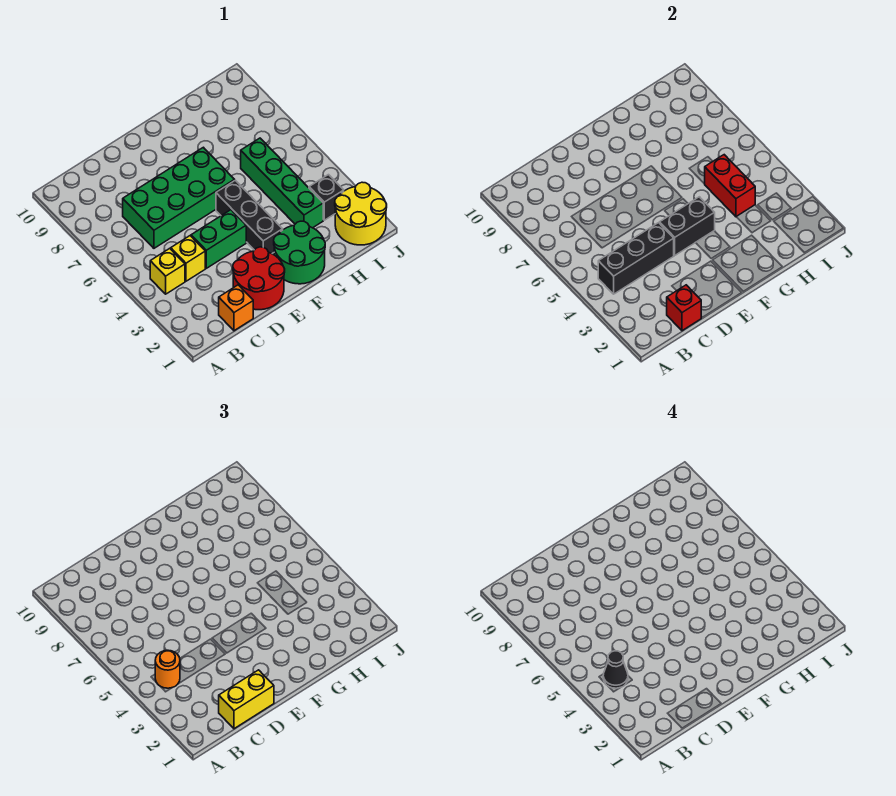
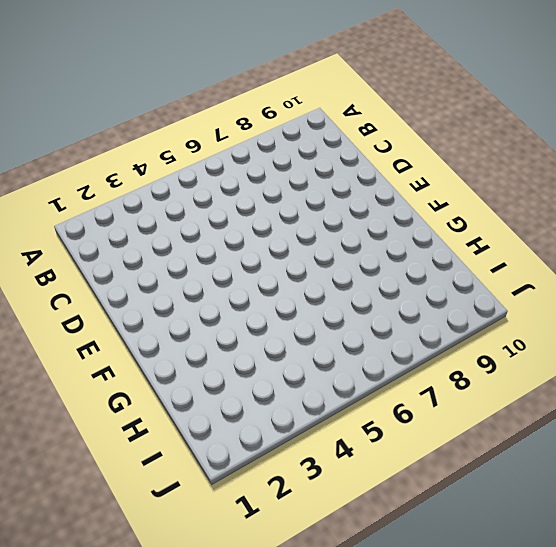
none -> yellow 1x1 brick [150,248,185,294]
none -> orange 1x1 brick [219,285,253,331]
none -> yellow 1x1 brick [171,236,205,281]

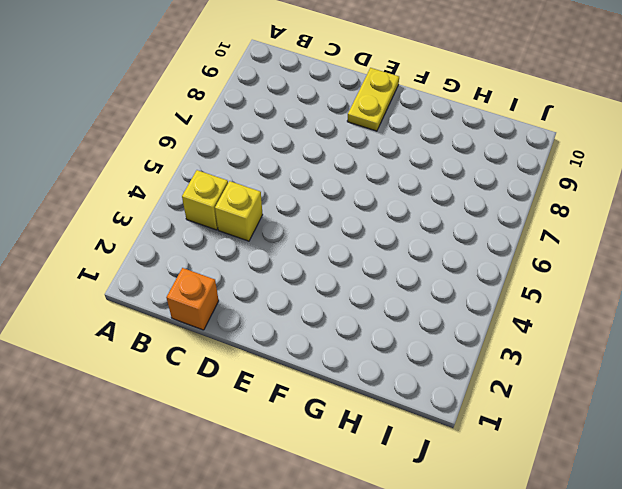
yellow 1x2 plate [347,68,399,131] -> none
none -> green 2x4 brick [123,147,235,248]
none -> red 2x2 round brick [233,247,285,310]
none -> green 1x2 brick [191,210,246,268]

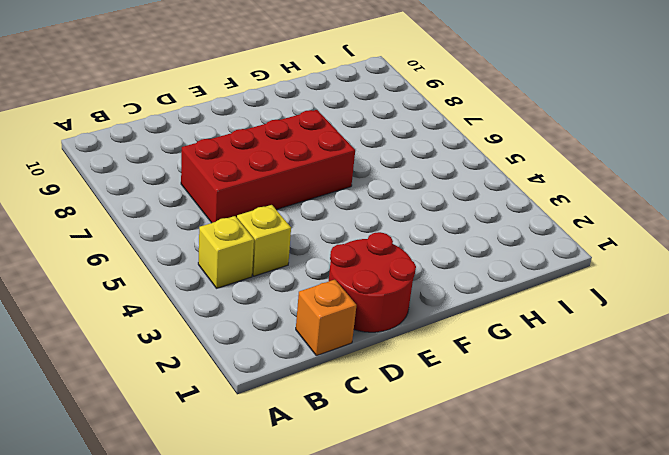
red 2x4 brick [181,110,355,223] -> green 2x4 brick [123,147,235,248]
none -> green 1x2 brick [191,210,246,268]
none -> green 2x2 round brick [274,221,325,284]
none -> black 1x3 brick [216,180,283,254]

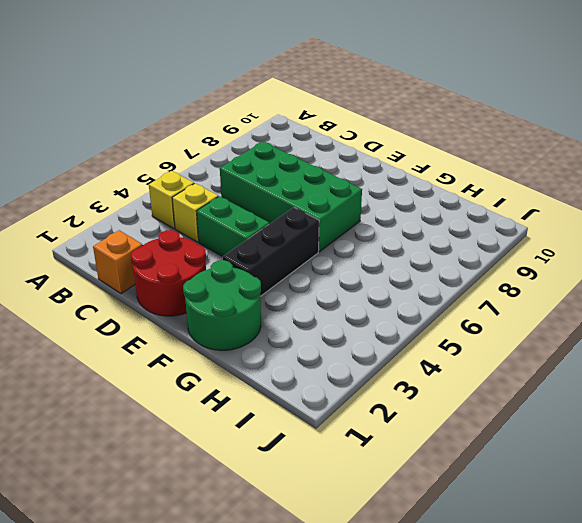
none -> green 1x4 brick [241,138,323,228]
none -> yellow 2x2 round brick [335,182,387,245]
none -> black 1x1 brick [309,175,344,220]

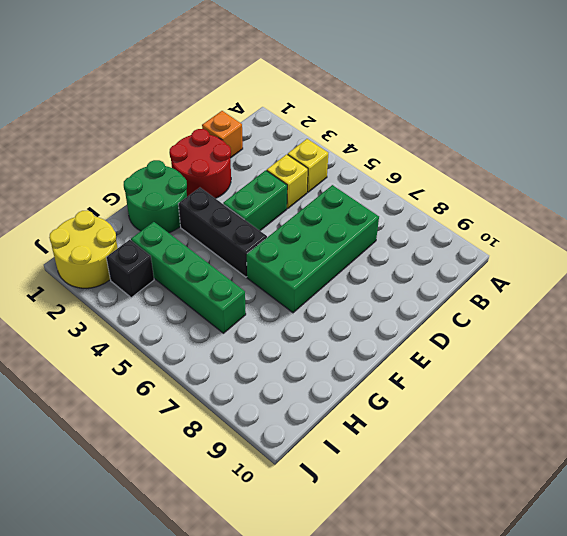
none -> black 1x3 brick [598,223,674,294]
none -> red 1x1 brick [667,285,701,331]
none -> black 1x2 brick [660,197,715,255]

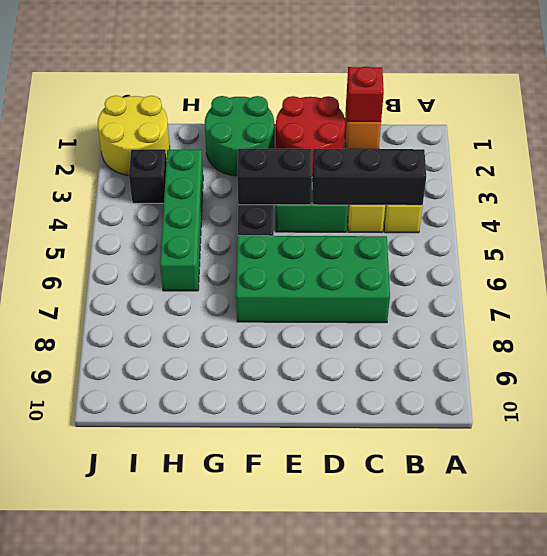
none -> red 1x2 brick [705,155,755,217]
none -> orange 1x1 round brick [155,650,180,688]
none -> yellow 1x2 brick [219,670,274,729]

